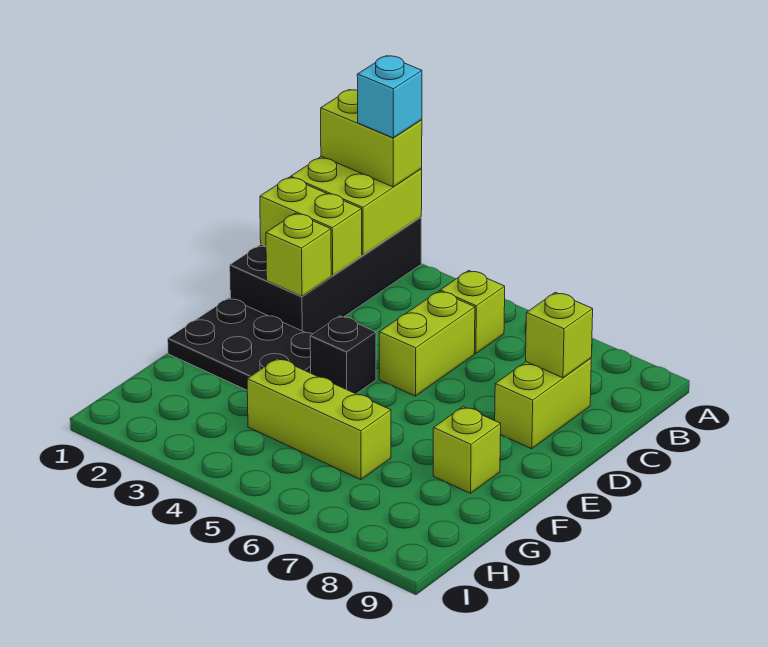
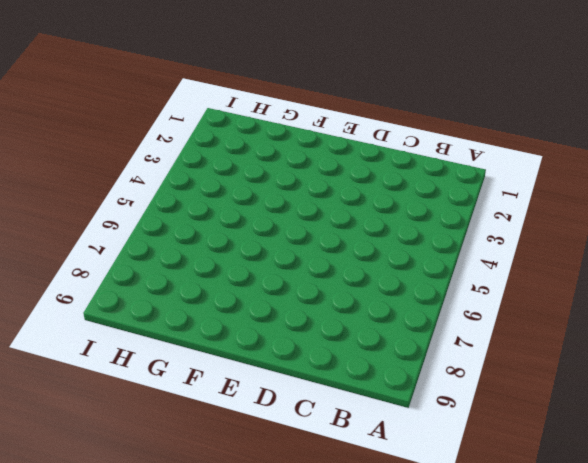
none -> black 2x4 brick [230,217,421,334]
none -> lime 1x1 brick [440,270,505,354]
none -> lime 1x2 brick [379,291,475,396]

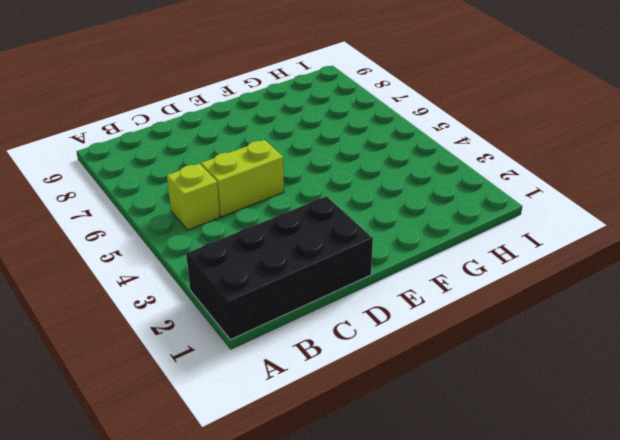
none -> lime 1x2 brick [495,358,591,449]
none -> black 2x3 plate [168,298,312,390]
none -> black 1x1 brick [310,316,376,394]

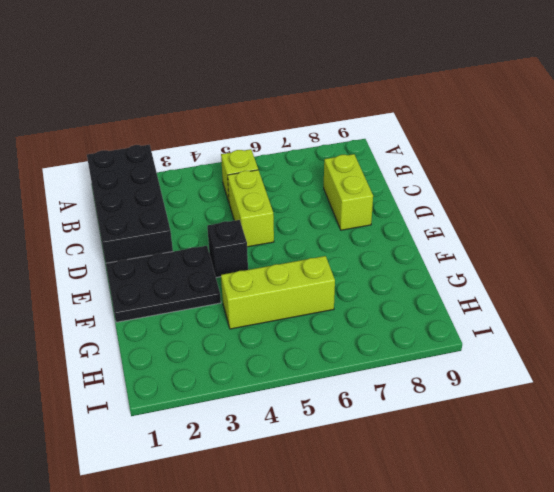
none -> lime 1x1 brick [433,407,501,493]
none -> lime 2x2 brick [291,156,422,255]
none -> lime 1x2 brick [260,177,362,276]

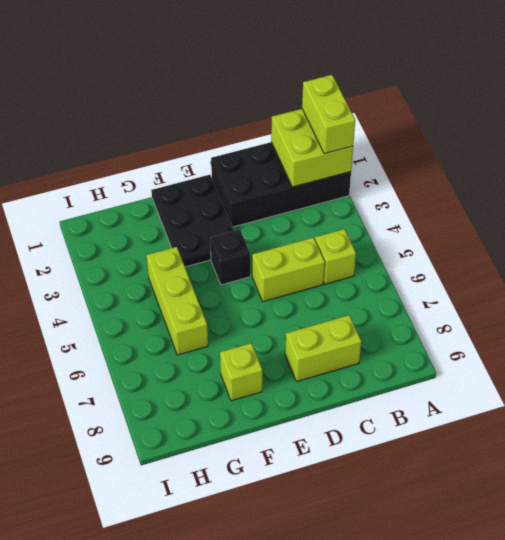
none -> lime 1x2 brick [260,177,362,276]
none -> lime 1x1 brick [526,292,593,378]
none -> lime 1x1 brick [266,213,331,296]

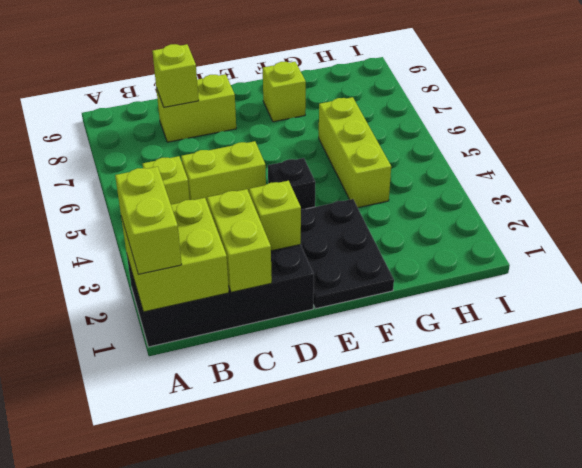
none -> cyan 1x1 brick [357,56,422,138]

